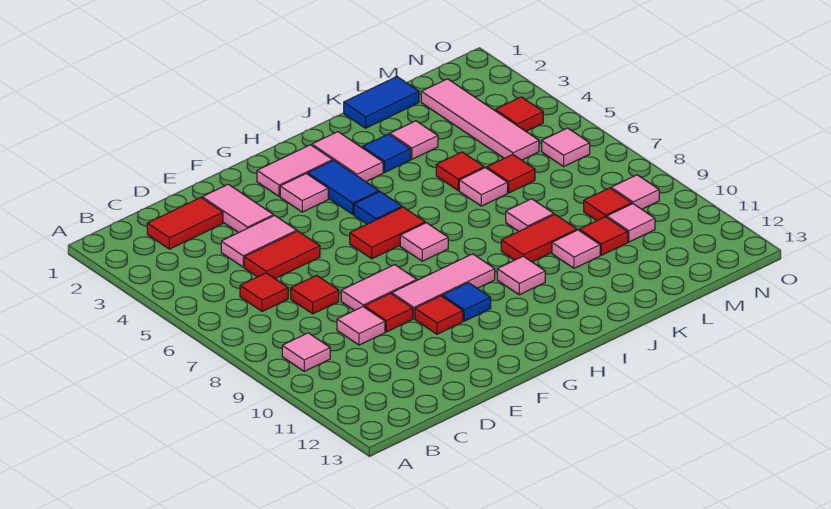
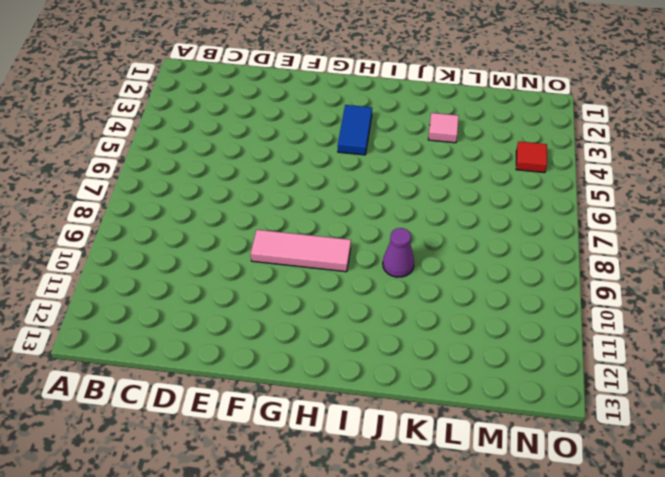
purple 1x1 cone [383,228,414,277] -> red 1x2 tile [501,214,577,262]
none -> pink 1x1 tile [282,333,330,371]
none -> red 1x2 tile [147,198,223,249]
none -> red 1x1 tile [240,273,288,312]
none -> pink 1x2 tile [221,215,297,267]

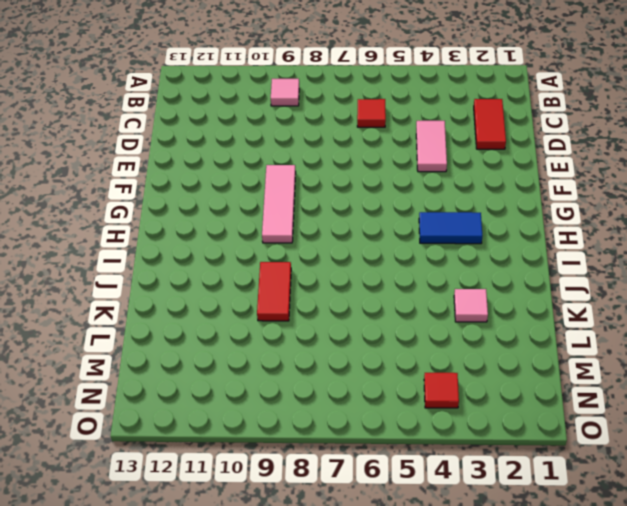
none -> red 1x2 tile [244,231,320,279]
none -> red 1x1 tile [291,275,339,314]
none -> pink 1x1 tile [337,307,385,345]
none -> pink 1x2 tile [202,184,274,233]

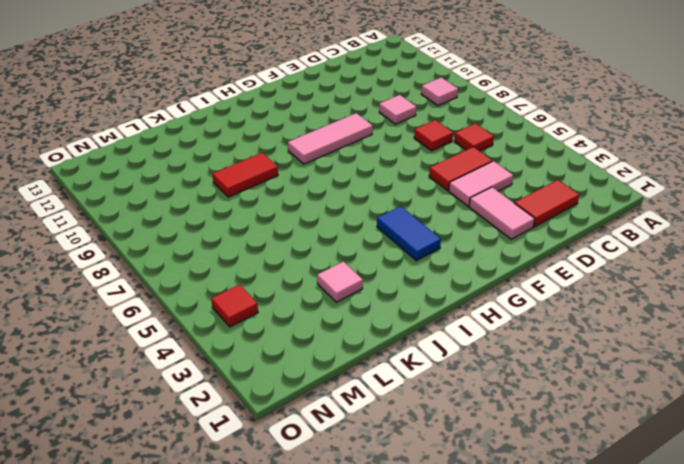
none -> pink 1x2 tile [341,265,417,311]
none -> red 1x1 tile [364,293,413,332]
none -> red 1x1 tile [415,296,463,334]
none -> pink 1x2 tile [257,145,333,196]

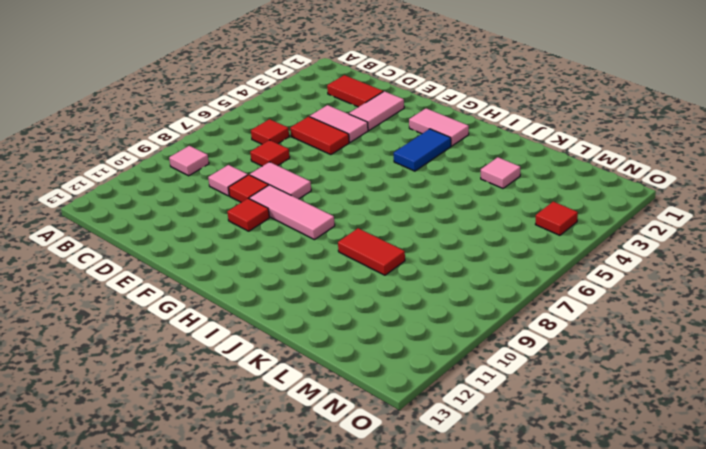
none -> pink 1x1 tile [280,174,328,212]
none -> red 1x2 tile [350,207,425,259]
none -> blue 1x1 tile [442,283,491,321]
none -> blue 1x1 tile [354,192,402,224]

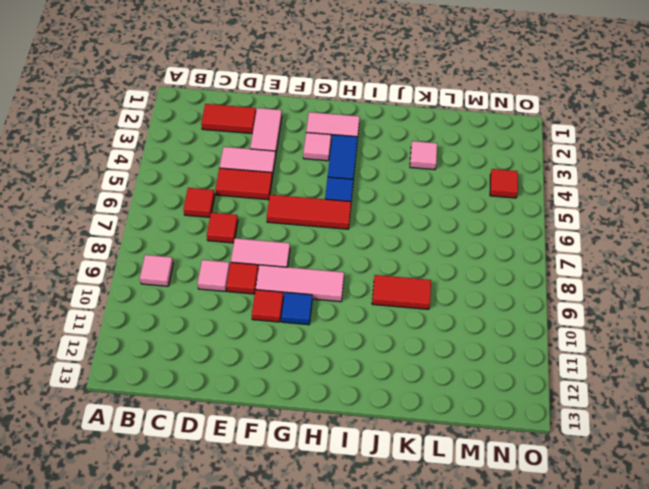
red 1x3 tile [267,195,351,229] -> red 1x2 tile [350,207,425,259]
none -> pink 1x1 tile [400,223,448,261]
none -> pink 1x2 tile [312,132,383,182]
none -> pink 1x1 tile [497,256,545,295]
none -> blue 1x1 tile [362,134,411,173]

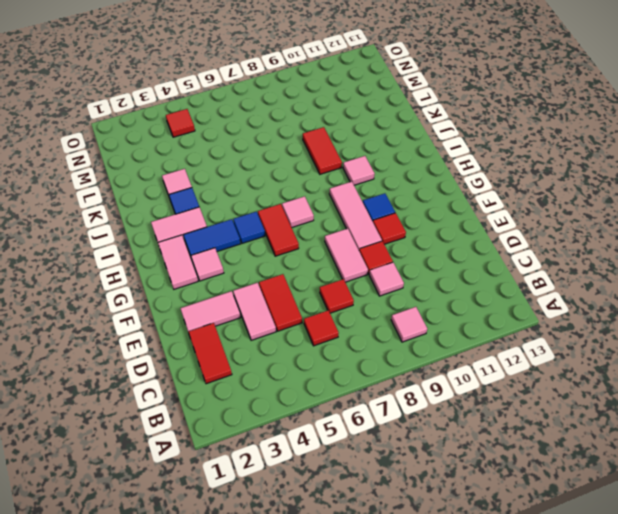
none -> blue 1x2 tile [344,77,419,128]
none -> red 1x1 tile [436,152,484,190]
none -> pink 1x1 tile [459,168,508,206]
none -> pink 1x1 tile [506,199,554,231]

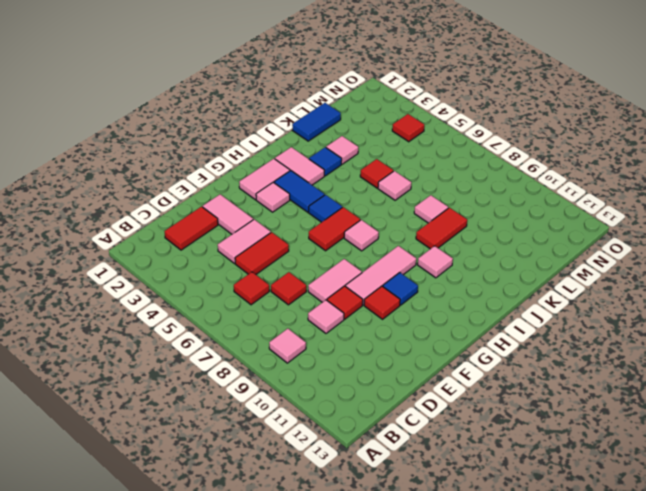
none -> pink 1x1 tile [552,230,600,268]
none -> red 1x1 tile [487,154,535,193]
none -> red 1x1 tile [579,217,628,255]
none -> pink 1x4 tile [421,79,539,160]

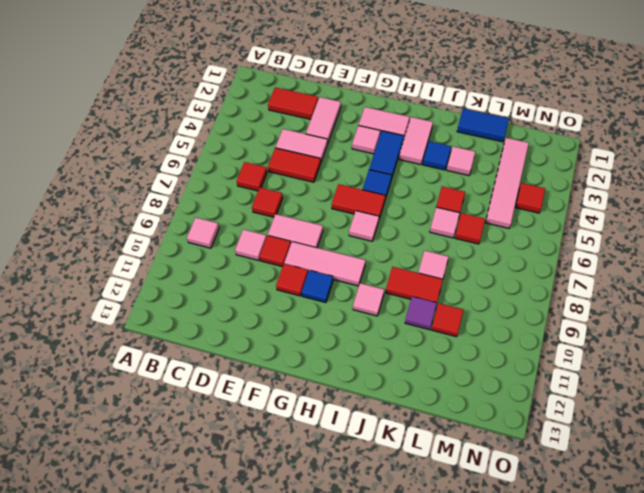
purple 1x1 tile [405,297,437,330] -> pink 1x1 tile [552,230,600,268]
none -> red 1x1 tile [584,188,632,221]
none -> pink 1x1 tile [607,204,655,242]
none -> pink 1x1 tile [542,128,590,166]
none -> pink 1x1 tile [611,175,659,209]

